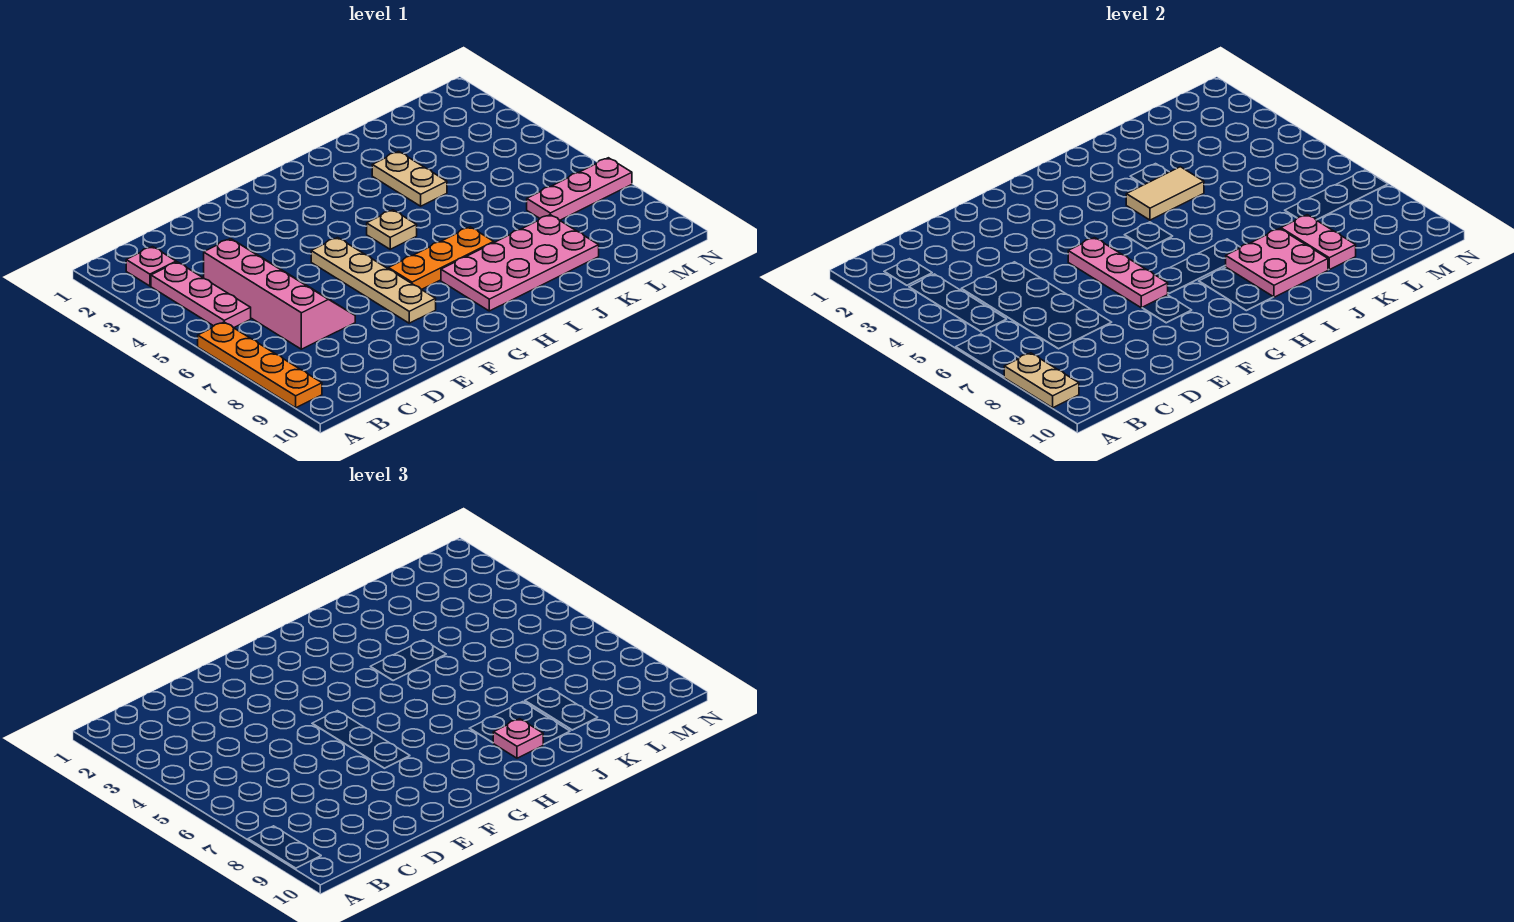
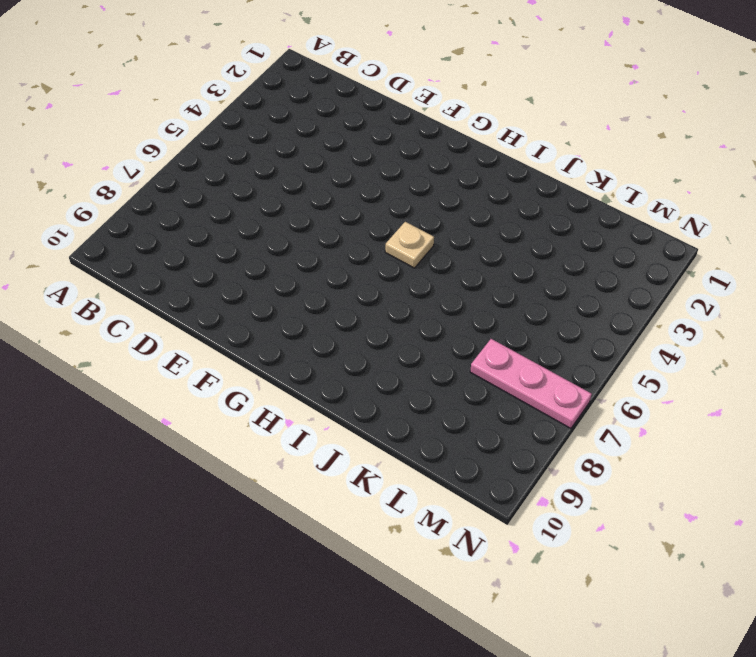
none -> orange 1x4 plate [198,322,322,408]
none -> pink 1x1 plate [126,247,176,286]
none -> pink 1x3 plate [151,262,251,328]

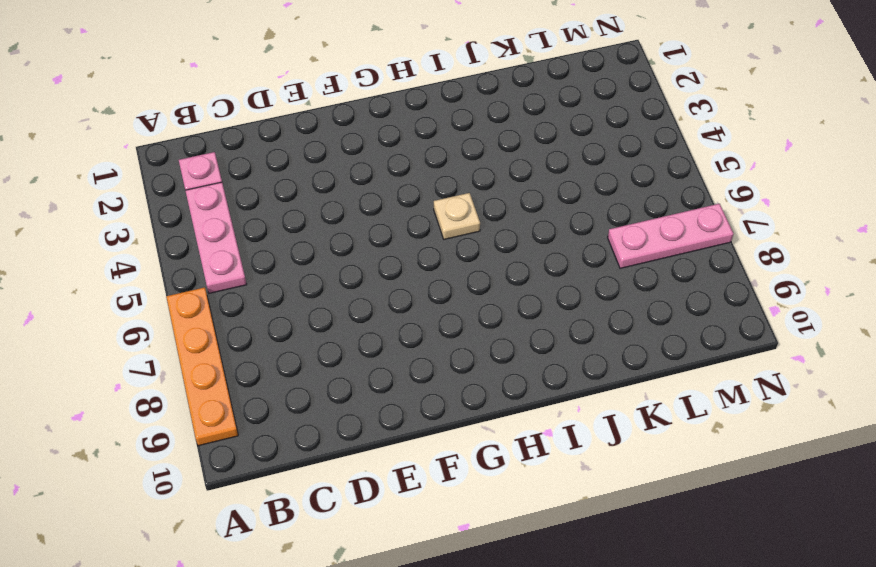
none -> pink 2x4 slope [204,239,355,349]
none -> tan 1x4 plate [311,238,436,323]
none -> orange 1x3 plate [389,227,494,290]

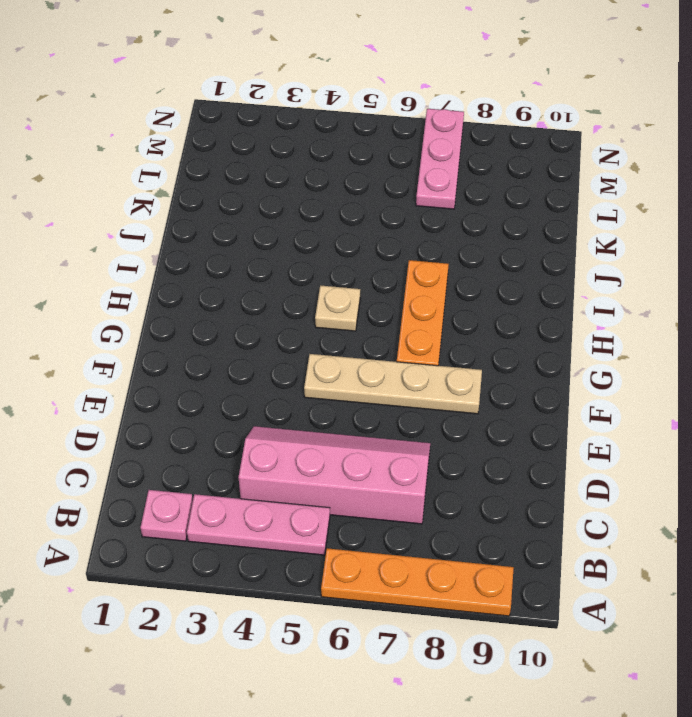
none -> pink 2x4 plate [441,215,599,311]
none -> tan 1x2 plate [372,151,447,206]
none -> tan 1x2 plate [1004,353,1079,408]

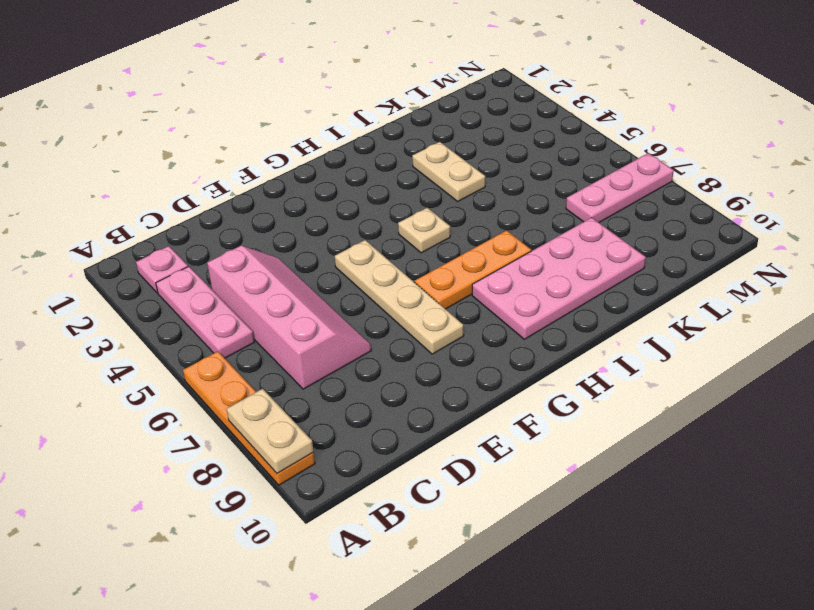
none -> pink 1x3 plate [1068,238,1168,308]
none -> tan 1x2 tile [1126,167,1204,220]
none -> pink 2x2 plate [1225,229,1328,297]

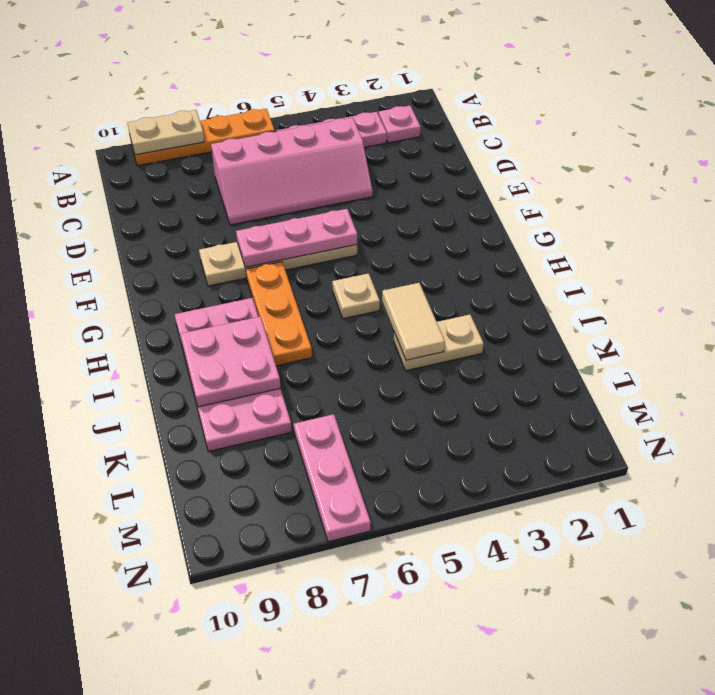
none -> pink 1x2 plate [1281,215,1356,270]
none -> pink 1x1 plate [493,719,544,758]

